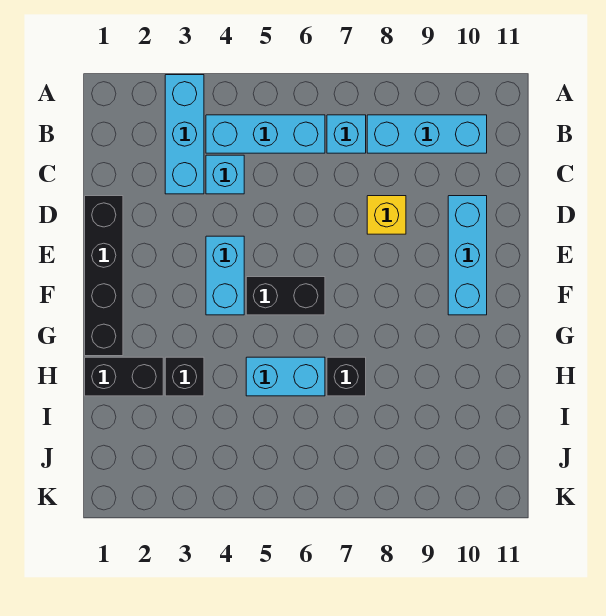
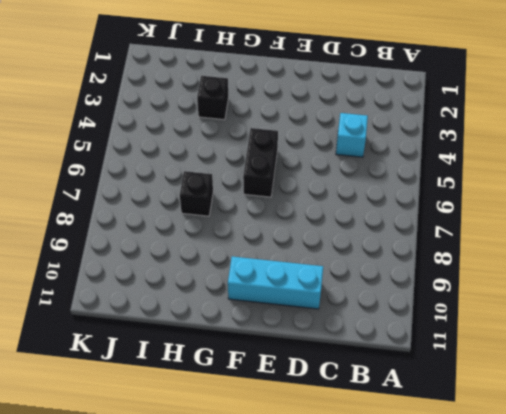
none -> cyan 1x3 brick [165,75,204,194]
none -> cyan 1x3 brick [206,115,325,153]
none -> cyan 1x1 brick [327,115,366,153]

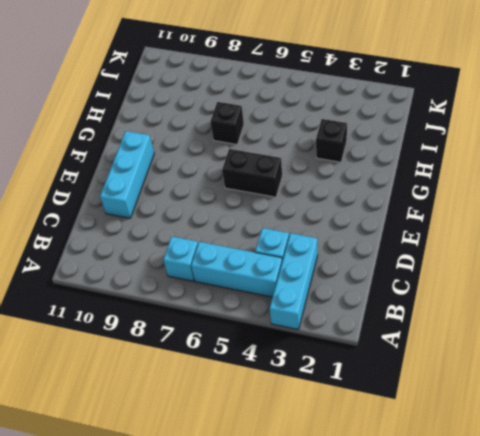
none -> cyan 1x3 brick [367,115,487,153]
none -> black 1x4 brick [85,196,123,356]
none -> yellow 1x1 brick [367,196,406,234]

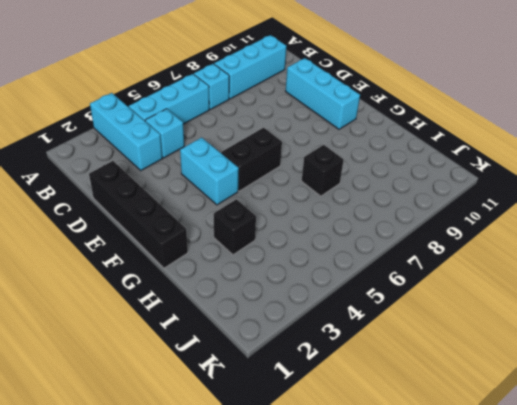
none -> yellow 1x1 brick [367,196,406,234]
none -> black 1x2 brick [85,357,163,396]
none -> cyan 1x2 brick [246,357,325,396]

